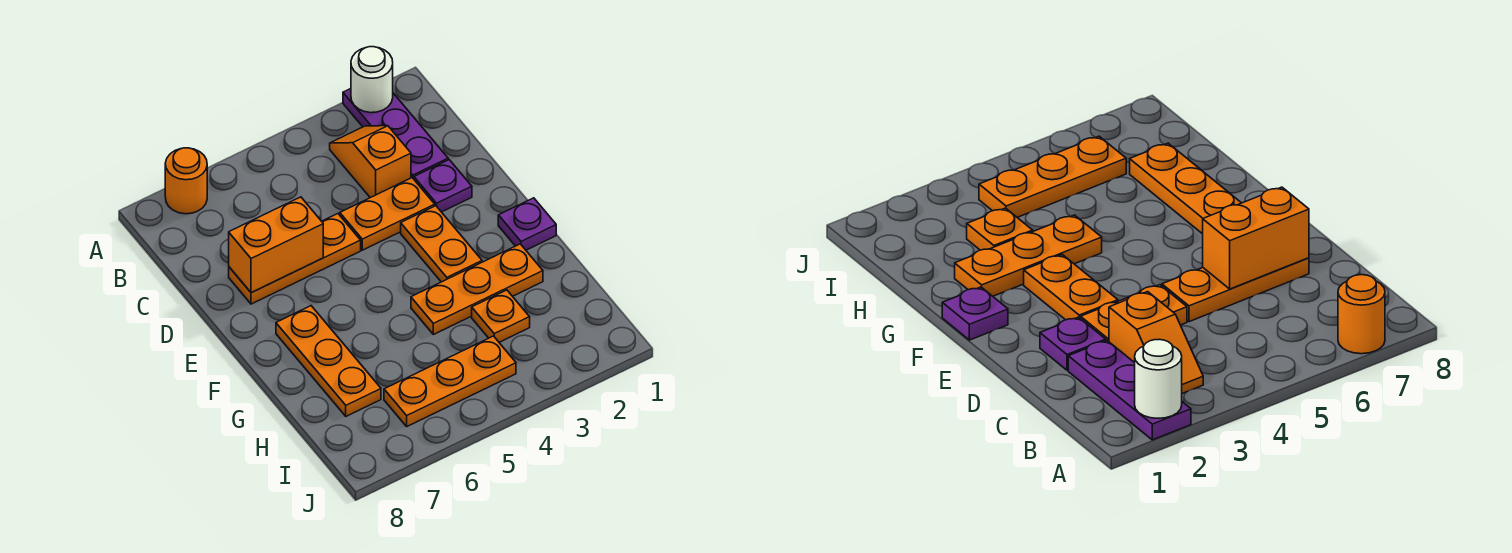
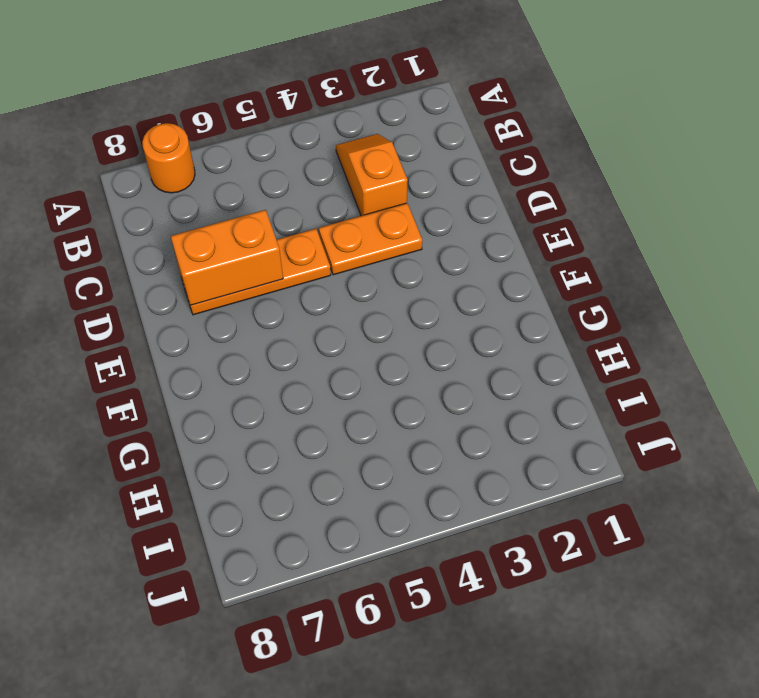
none -> purple 1x3 plate [343,89,448,179]
none -> purple 1x1 plate [414,160,472,212]
none -> orange 1x2 plate [401,206,482,282]

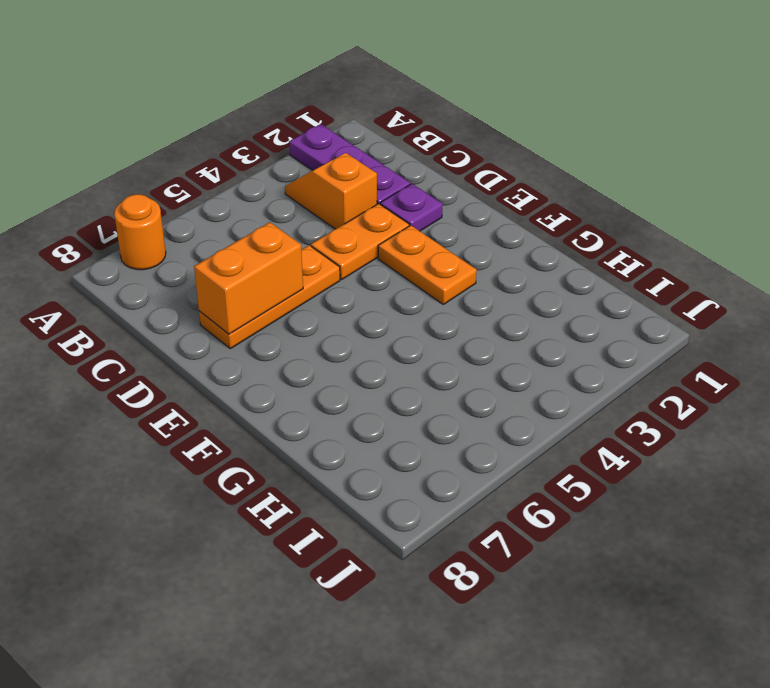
none -> purple 1x1 plate [498,198,556,250]
none -> orange 1x3 plate [276,306,381,416]
none -> orange 1x3 plate [411,244,543,335]

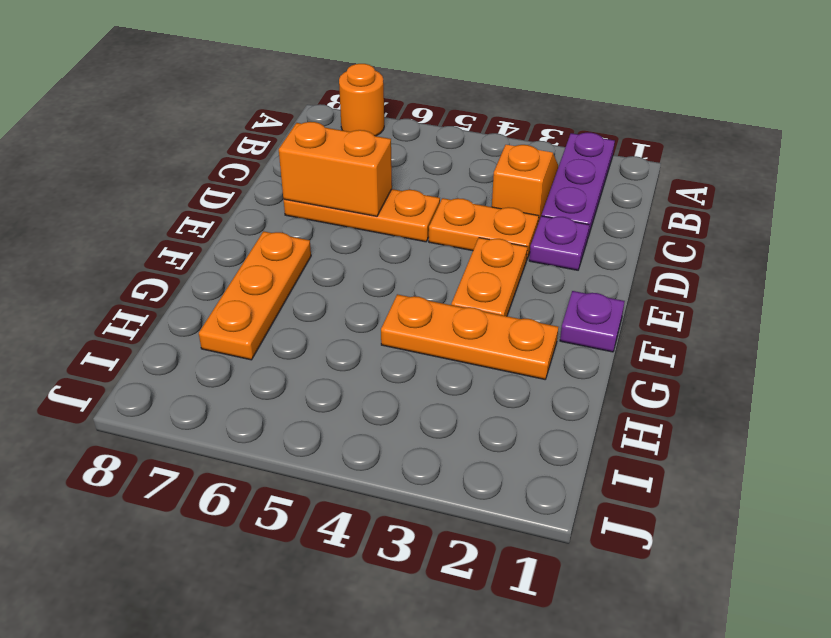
none -> orange 1x1 plate [472,290,530,342]
none -> orange 1x3 plate [384,336,516,426]
none -> white 1x1 round brick [351,47,393,113]

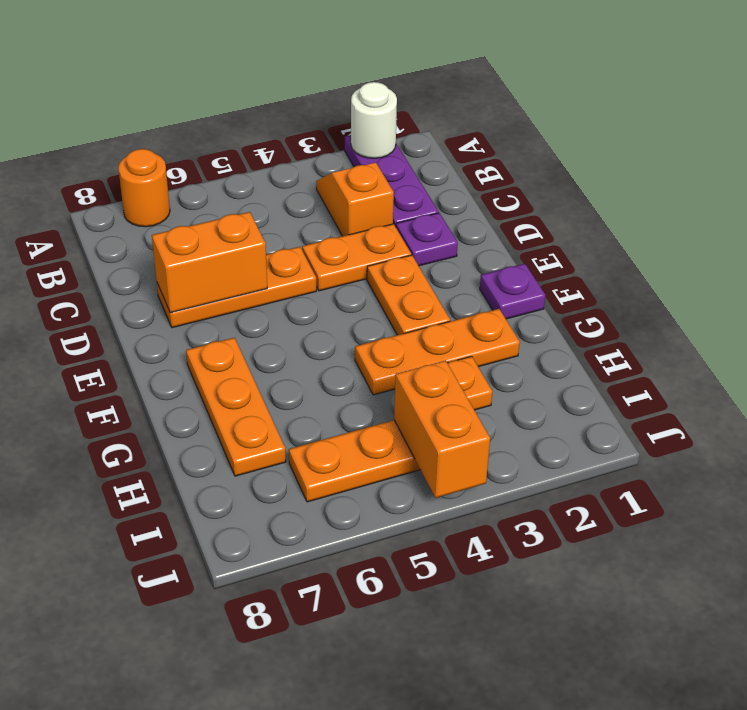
orange 1x2 brick [394,360,490,498] -> none

